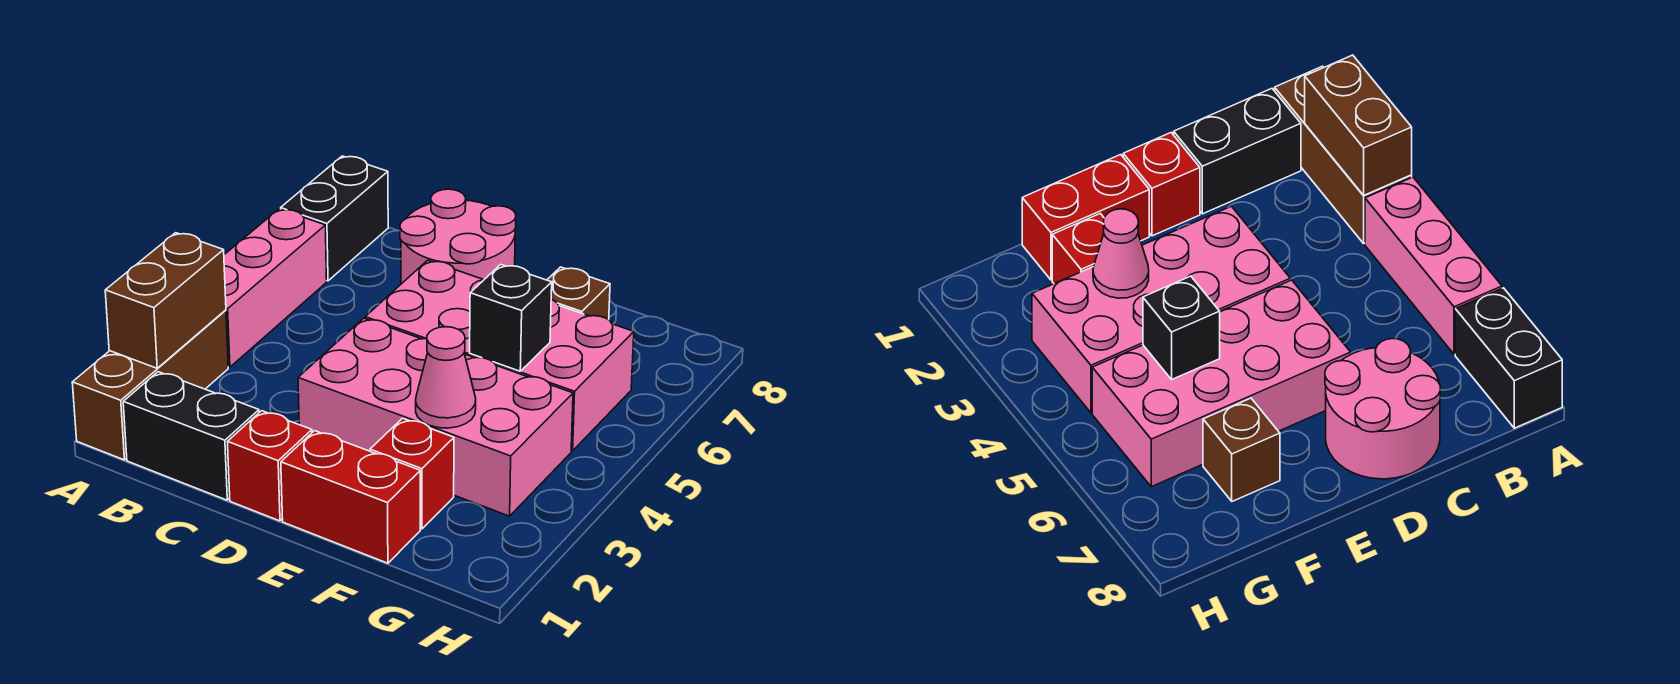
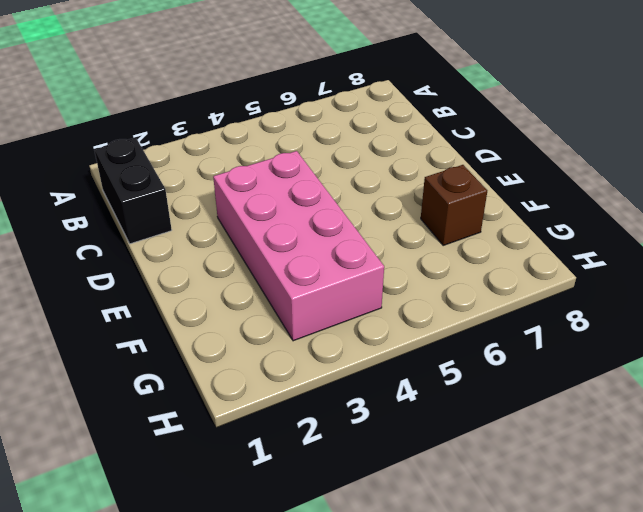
none -> brown 1x3 brick [72,310,228,460]
none -> pink 1x3 brick [224,209,327,367]
none -> black 1x2 brick [281,156,388,281]

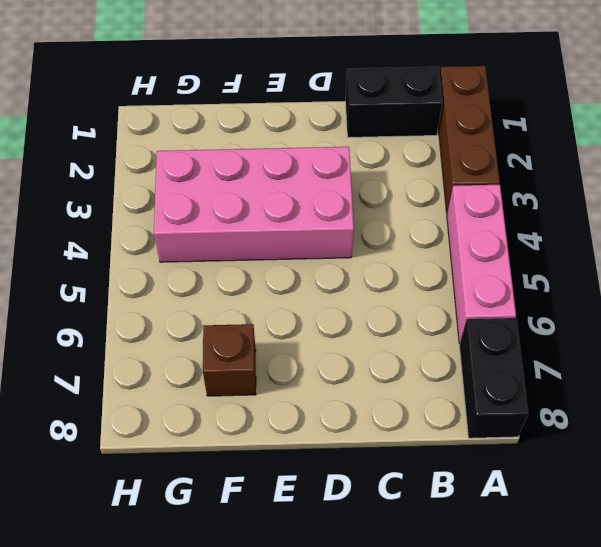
none -> pink 2x2 round brick [400,189,516,284]
none -> red 1x1 brick [228,411,312,521]
none -> pink 2x4 brick [365,260,634,451]

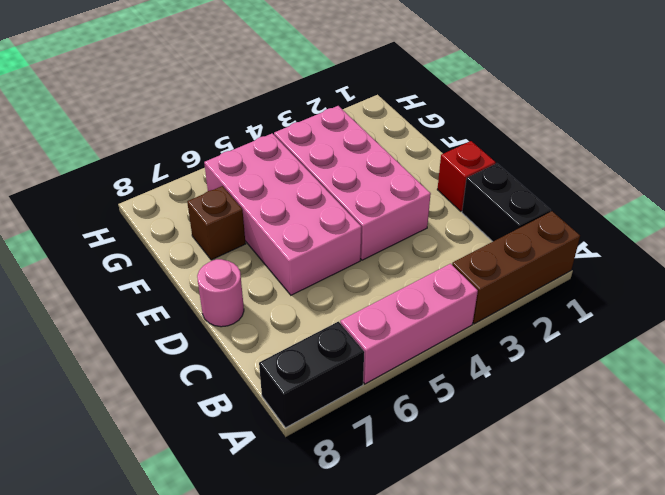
pink 1x1 round brick [197,259,244,327] -> pink 2x2 round brick [400,189,516,284]
none -> red 1x2 brick [281,431,420,563]
none -> red 1x1 brick [370,418,454,529]
none -> brown 1x2 brick [105,233,226,368]

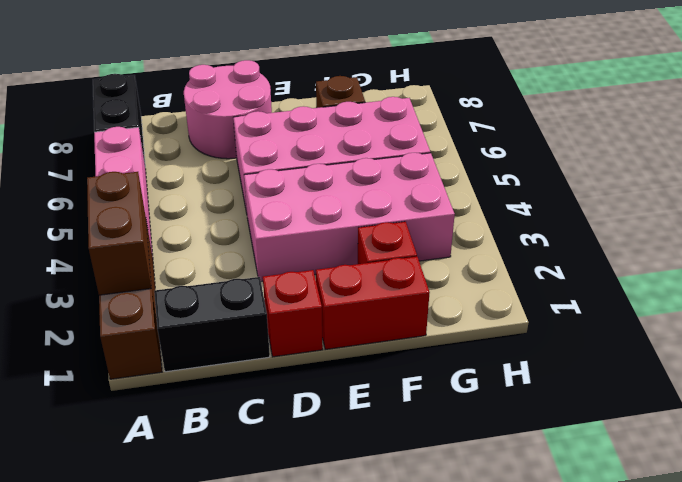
none -> pink 1x1 cone [416,327,476,428]
none -> black 1x1 brick [470,265,552,371]

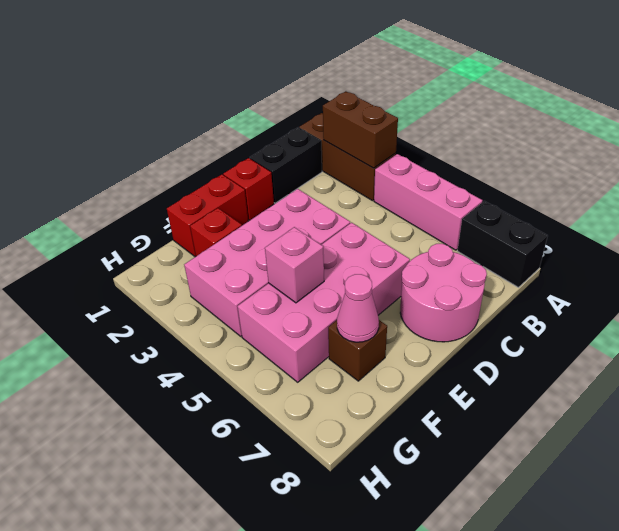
pink 1x1 brick [265,227,324,303] -> black 1x1 brick [470,265,552,371]
pink 1x1 cone [337,274,379,342] -> pink 1x1 cone moved to [416,327,476,428]

